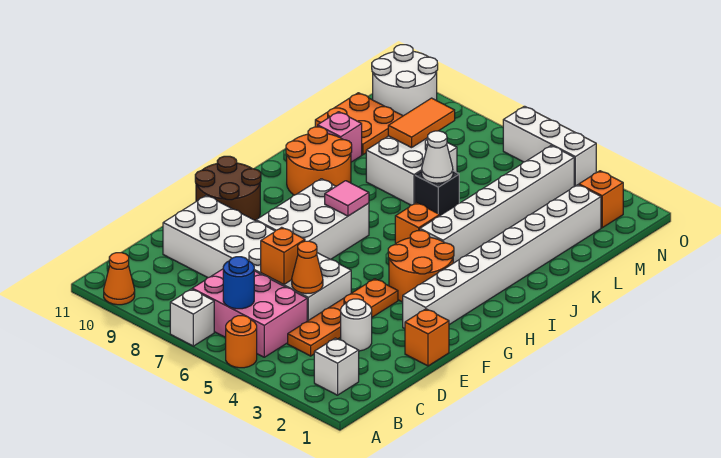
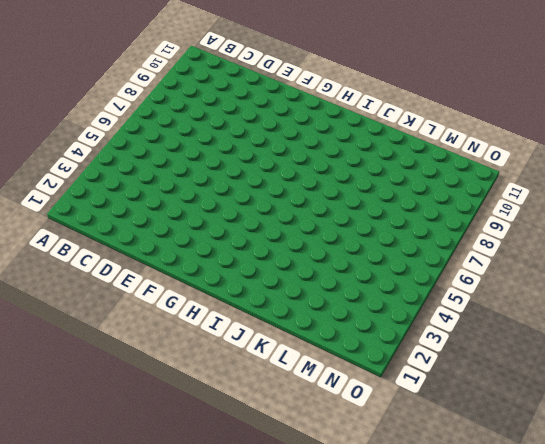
none -> orange 1x1 round brick [226,316,257,368]
none -> white 1x1 brick [170,289,214,346]
none -> orange 1x1 cone [104,253,135,305]

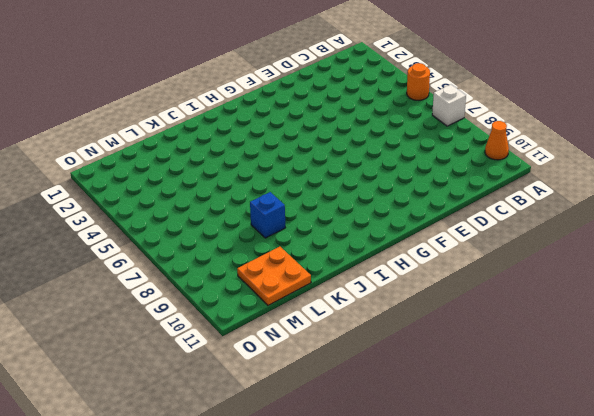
blue 1x1 brick [250,192,285,238] -> white 2x2 brick [366,136,457,205]
none -> white 1x1 brick [314,338,359,395]
none -> pink 2x3 brick [192,269,307,357]
none -> orange 1x4 plate [288,279,398,356]

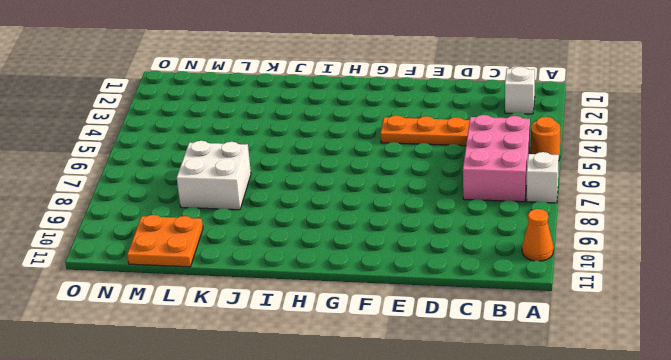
none -> white 1x1 round brick [341,299,372,351]
none -> white 2x6 brick [163,195,351,321]
none -> orange 1x1 brick [405,309,449,366]

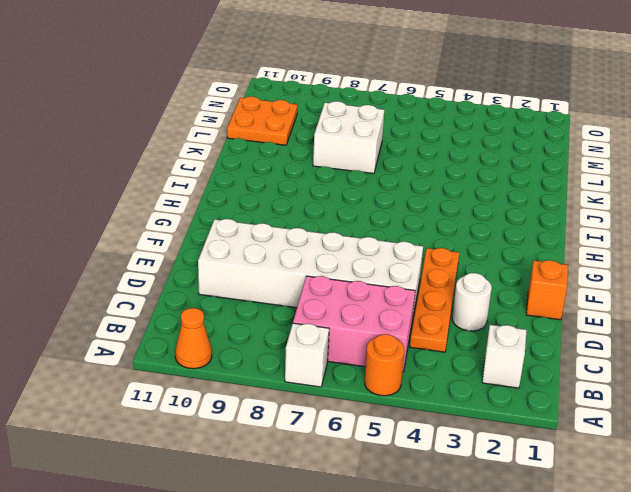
none -> white 1x8 brick [403,185,601,329]
none -> white 2x3 brick [256,179,369,260]
none -> brown 2x2 round brick [195,156,261,221]

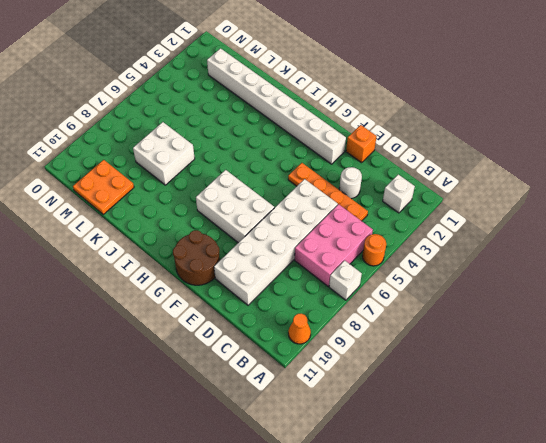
none -> orange 2x2 round brick [388,231,454,302]
none -> white 1x6 brick [420,146,574,263]
none -> orange 1x1 brick [395,203,440,244]

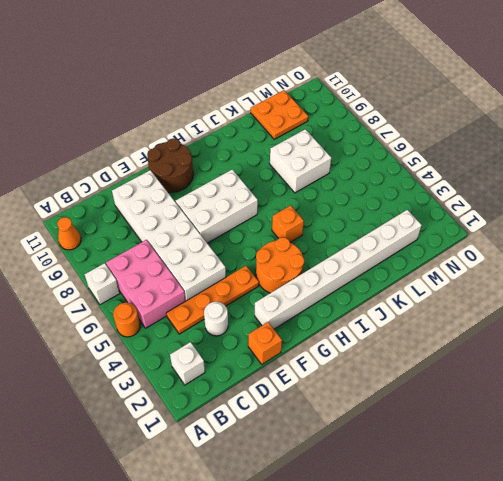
none -> white 1x6 brick [420,146,574,263]
none -> orange 2x2 round brick [286,127,352,195]
none -> black 1x1 brick [415,171,459,215]

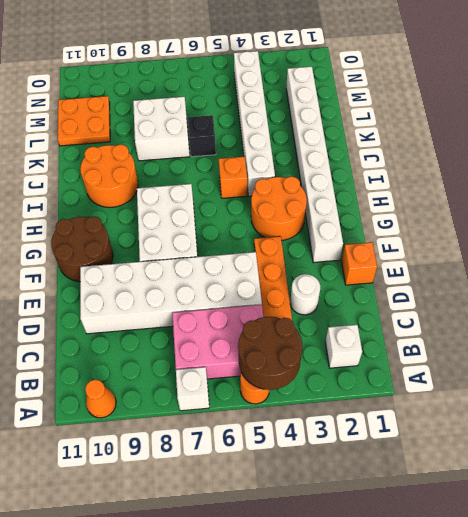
brown 2x2 round brick [238,317,302,390] -> none
none -> pink 1x1 brick [318,112,362,162]
none -> orange 1x1 brick [579,171,623,228]
none -> white 2x2 round brick [372,45,438,116]

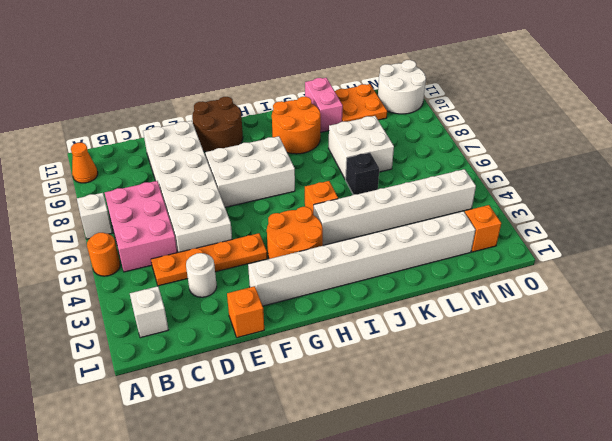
pink 1x2 brick [305,78,343,132] -> pink 1x1 brick [318,112,362,162]
none -> white 1x3 brick [503,106,596,187]
none -> blue 1x1 round brick [223,257,254,309]
none -> orange 1x1 cone [292,241,323,294]

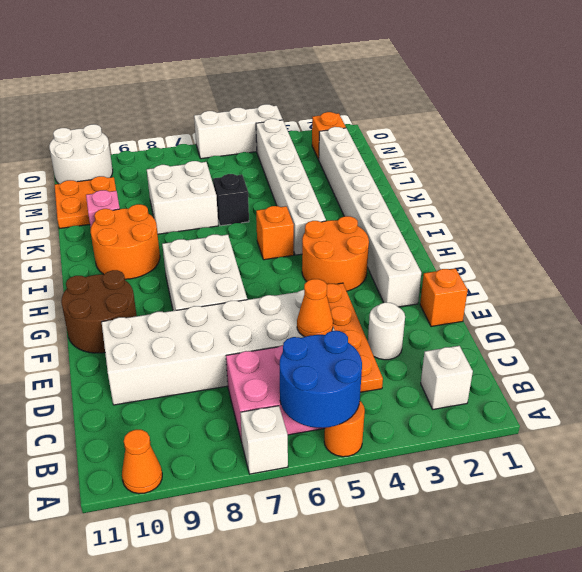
blue 2x2 round brick [280,331,362,428] -> blue 1x1 round brick [223,257,254,309]
none -> orange 1x1 brick [261,227,305,285]
none -> pink 1x1 tile [325,181,369,216]
none -> white 1x1 cone [422,131,453,183]

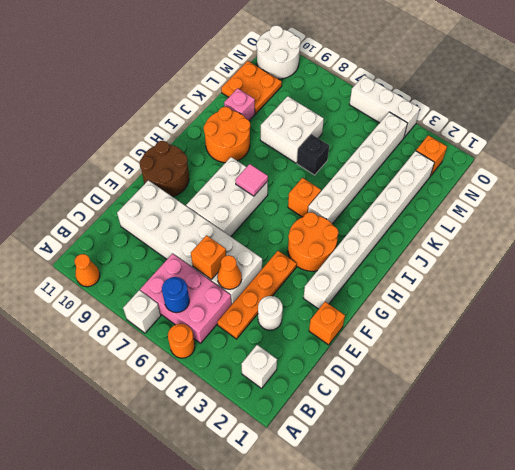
none -> white 1x1 cone [422,131,453,183]
none -> orange 1x2 tile [388,98,455,148]

